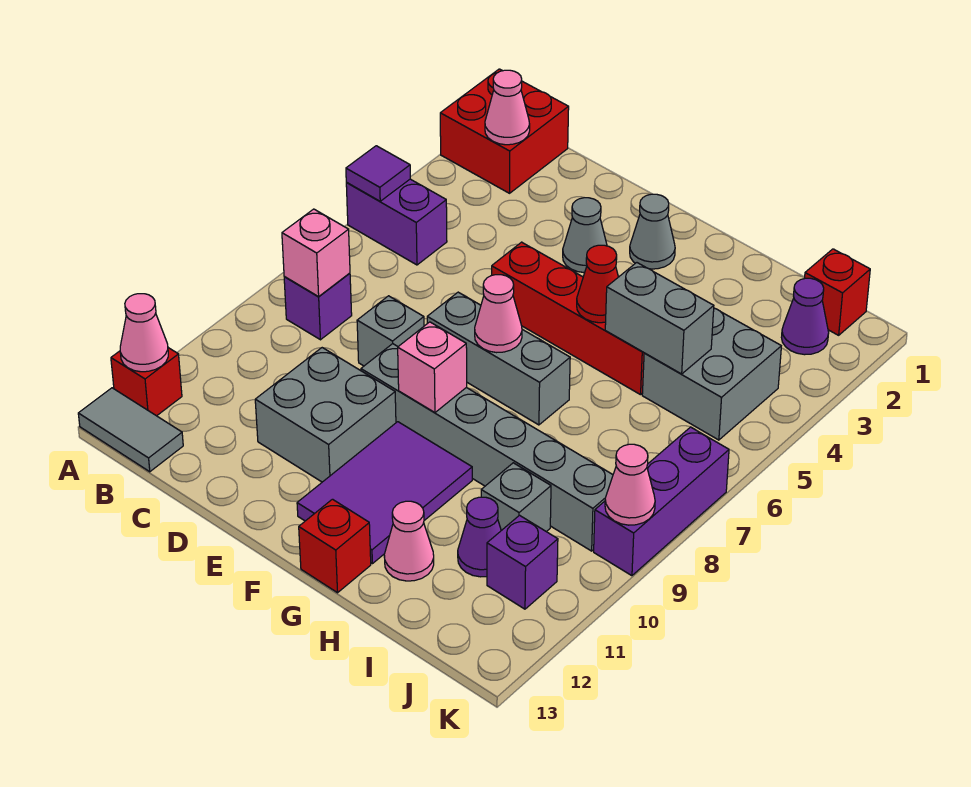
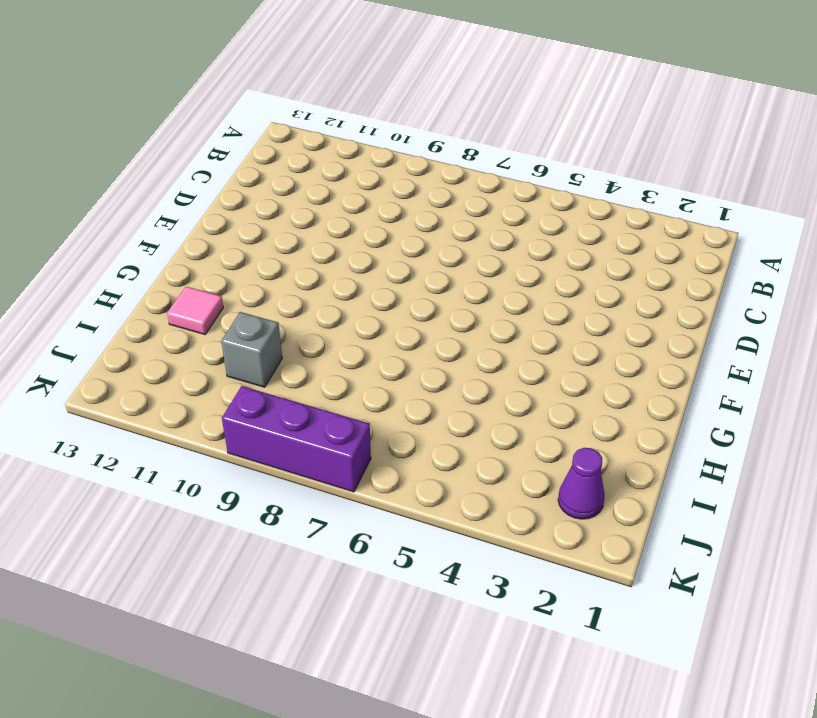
pink 1x1 tile [167,287,223,335] -> pink 1x1 cone [384,501,434,581]
none -> red 2x2 brick [440,69,569,193]
none -> purple 1x2 brick [346,179,447,265]
none -> red 1x1 brick [111,348,182,416]
none -> grey 1x2 tile [78,388,183,472]

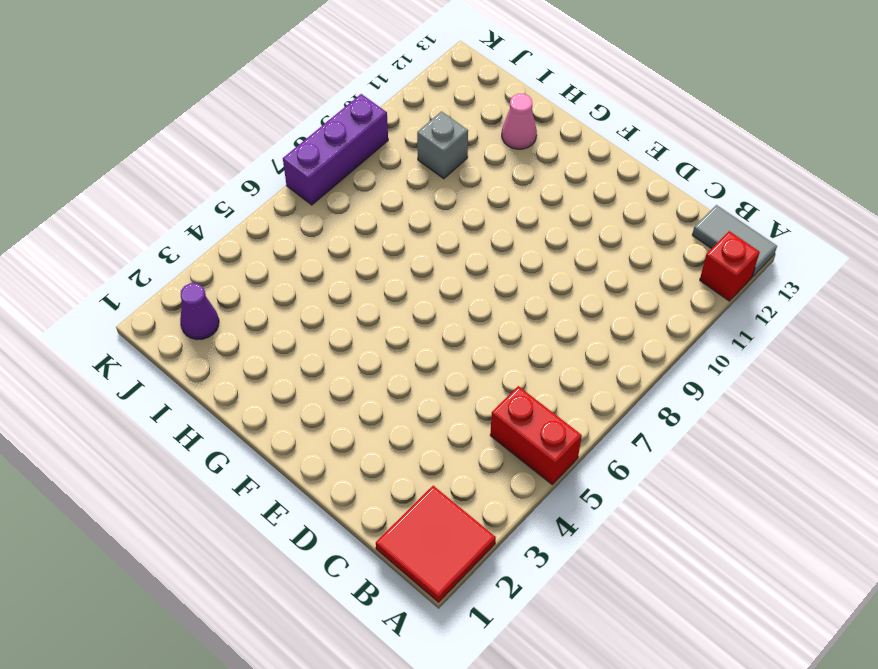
red 2x2 tile [376,486,496,602] -> red 2x2 brick [440,69,569,193]
red 1x2 brick [490,386,582,484] -> purple 1x2 brick [346,179,447,265]
none -> purple 1x1 brick [284,273,352,340]
none -> grey 1x1 brick [357,296,424,366]
none -> grey 2x2 brick [255,348,396,482]
none -> grey 1x1 cone [563,198,607,273]

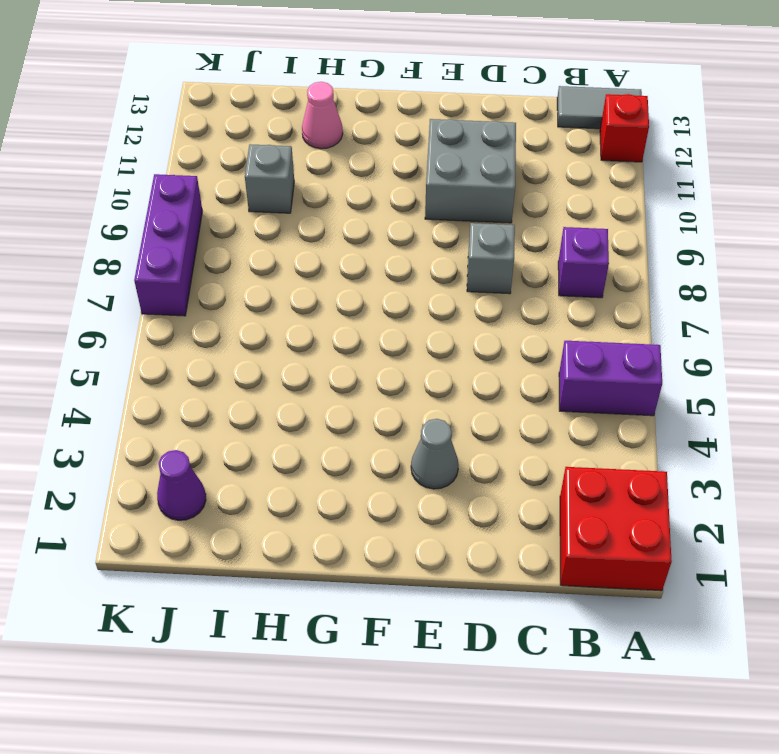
none -> red 1x4 brick [492,242,644,395]
none -> grey 1x3 brick [427,292,570,425]
none -> grey 1x6 brick [361,344,613,551]
none -> grey 1x1 cone [630,194,675,269]

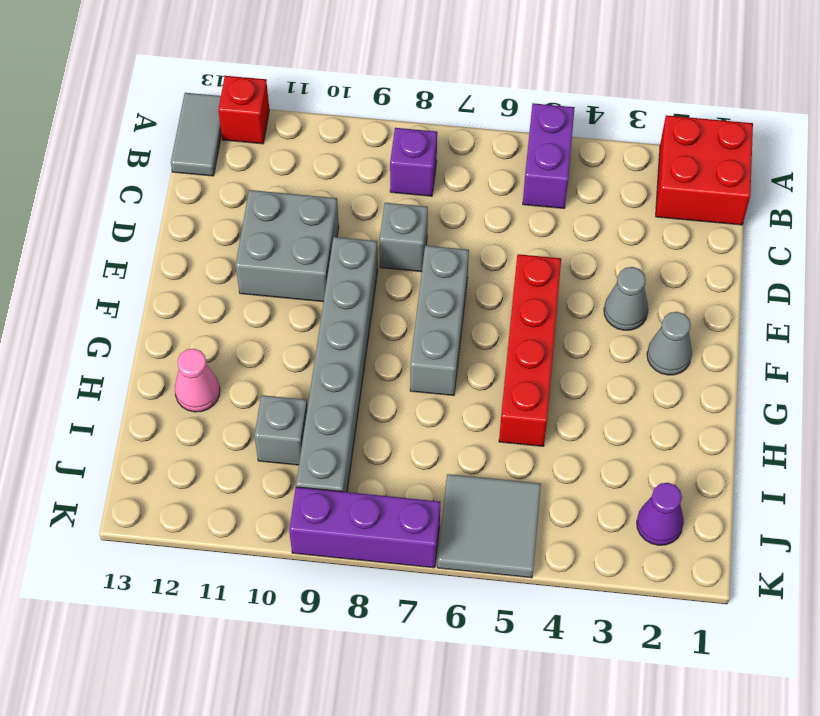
grey 2x2 tile [437,474,541,578] -> grey 2x2 brick [642,308,781,440]
none -> purple 2x3 tile [297,422,472,564]
none -> red 1x1 brick [299,499,371,593]
none -> purple 1x1 cone [458,497,501,577]
none -> red 1x1 brick [805,249,870,335]

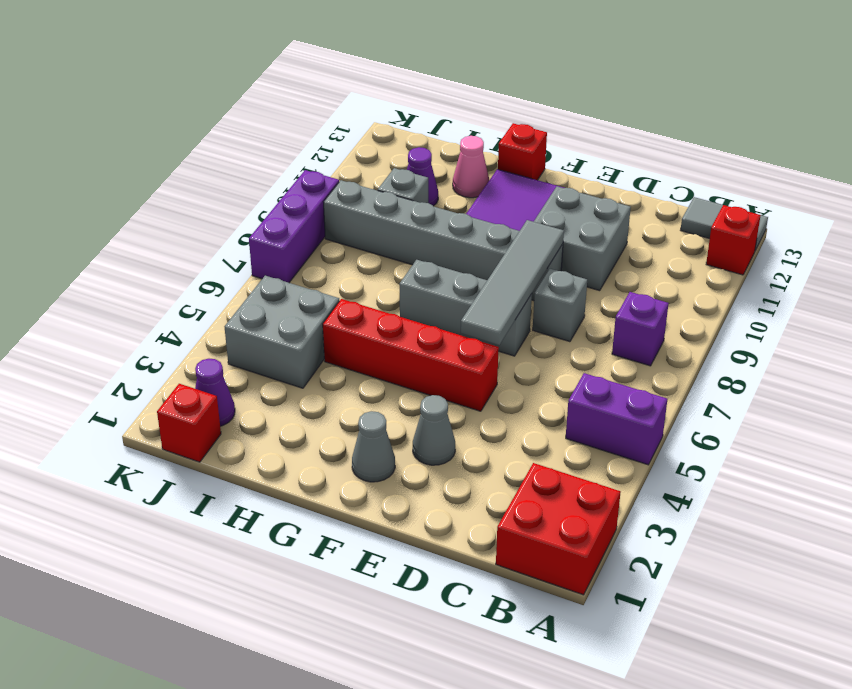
grey 1x4 tile [461,220,564,345] -> none
none -> purple 1x1 brick [487,515,558,609]
none -> purple 1x1 tile [346,146,410,201]
none -> pink 1x1 cone [120,294,168,372]
none -> pink 1x1 cone [485,70,530,145]

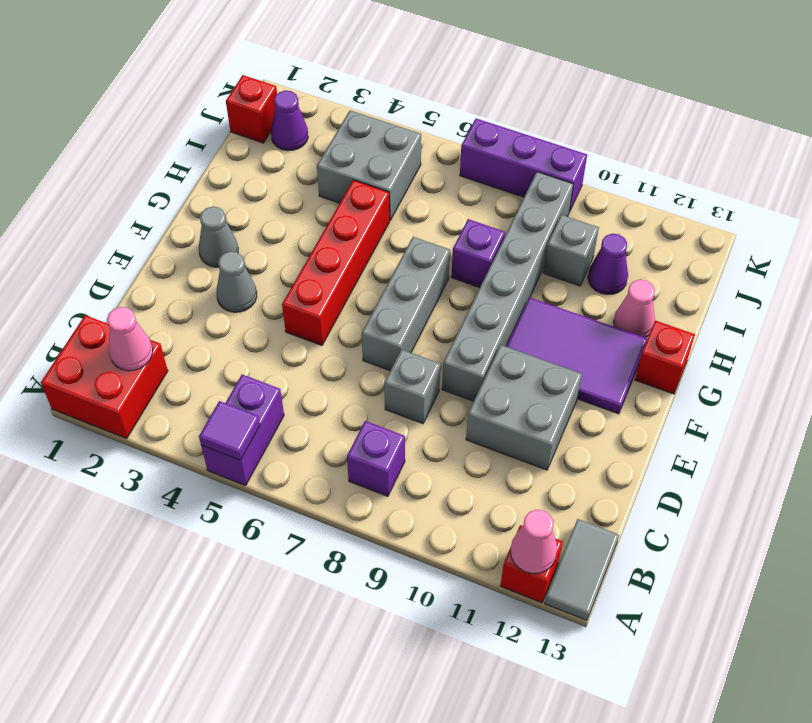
purple 1x1 brick [451,219,505,288] -> purple 1x1 brick moved to [487,515,558,609]
none -> pink 1x1 brick [282,209,350,297]
none -> pink 1x1 cone [475,275,522,353]
none -> pink 1x1 brick [398,322,467,413]
none -> red 1x1 cone [577,245,618,323]

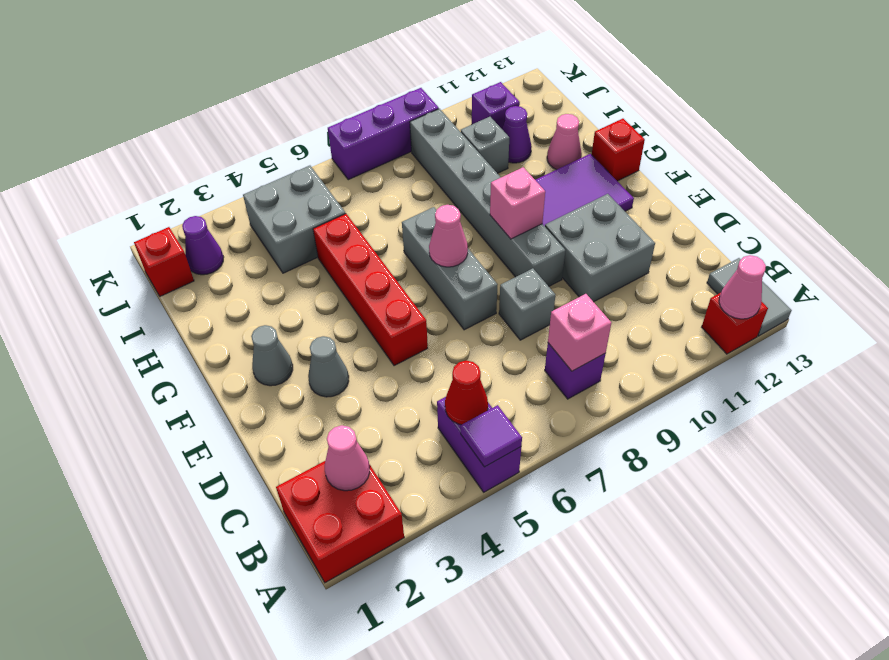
red 1x1 cone [445,361,488,425] -> red 1x1 cone moved to [577,245,618,323]
none -> grey 1x2 brick [605,263,714,374]
none -> pink 1x1 cone [605,444,655,525]

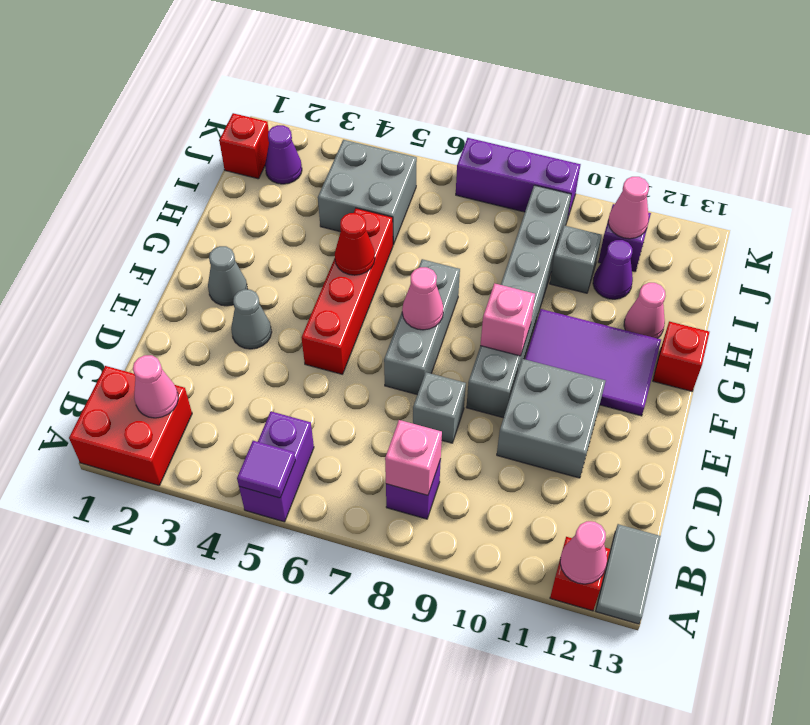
pink 1x1 cone [608,177,649,239] -> pink 1x1 cone moved to [605,444,655,525]
none -> grey 1x2 brick [605,263,714,374]

